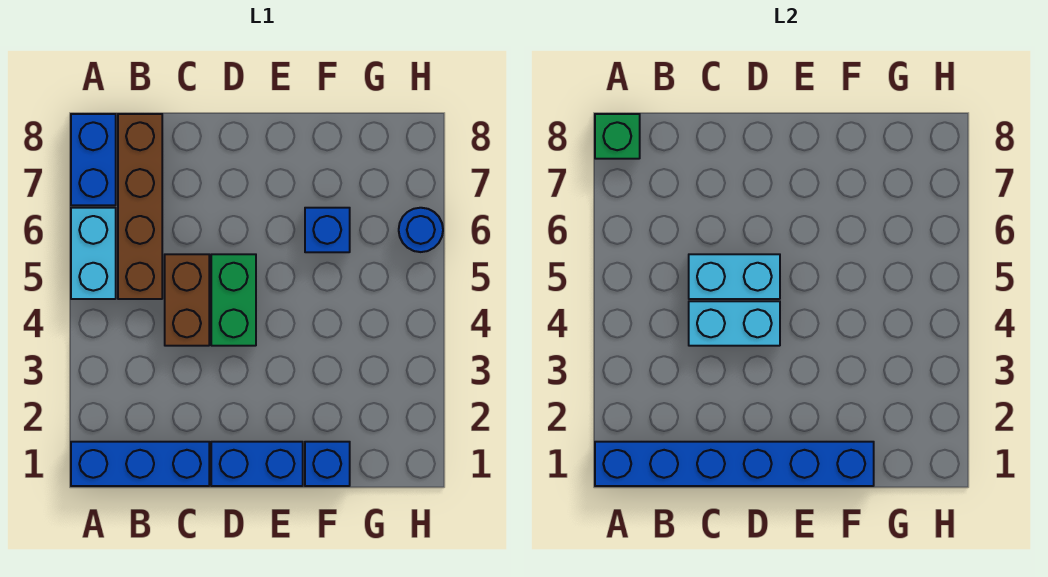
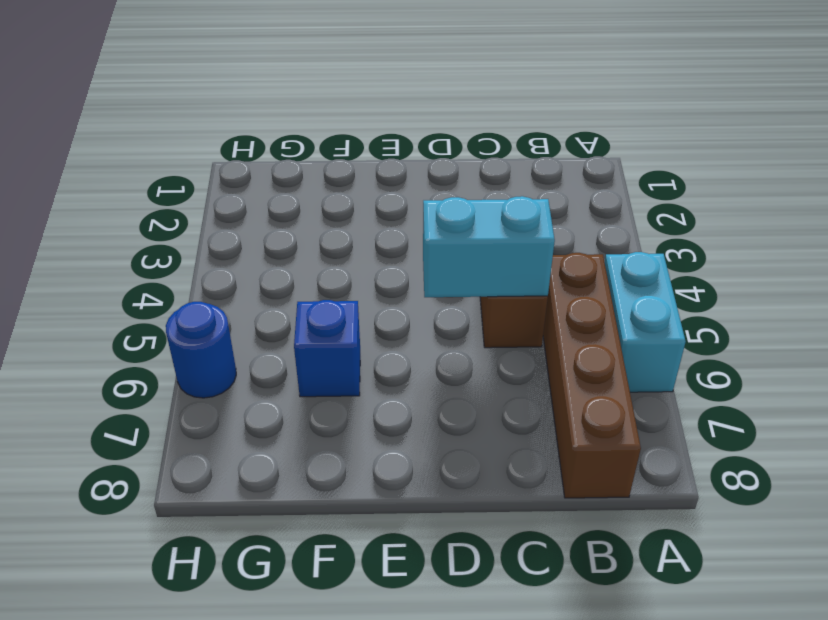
none -> blue 1x3 brick [71,442,209,486]
none -> blue 1x2 brick [71,114,116,205]
none -> blue 1x2 brick [211,442,303,486]

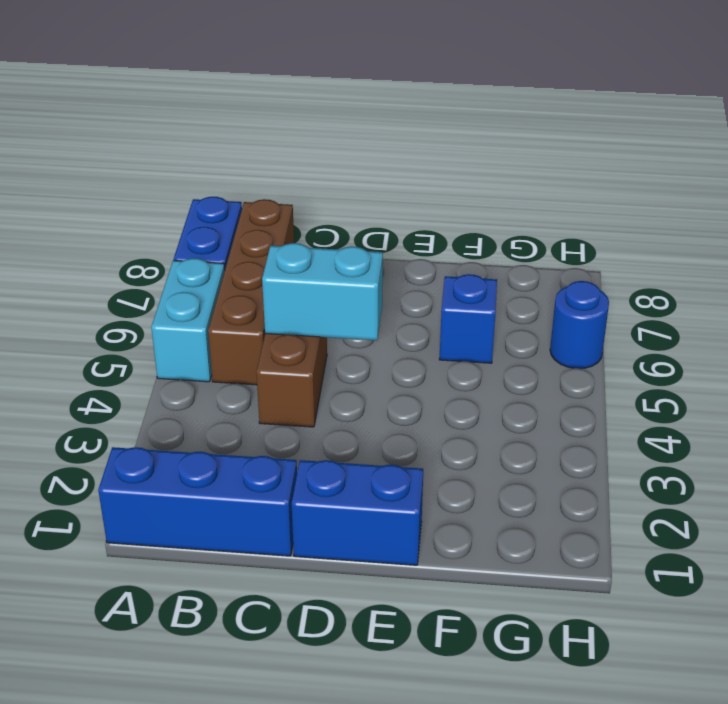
none -> green 1x2 brick [211,254,256,346]
none -> blue 1x1 brick [305,442,350,486]
none -> blue 1x6 brick [595,442,874,486]

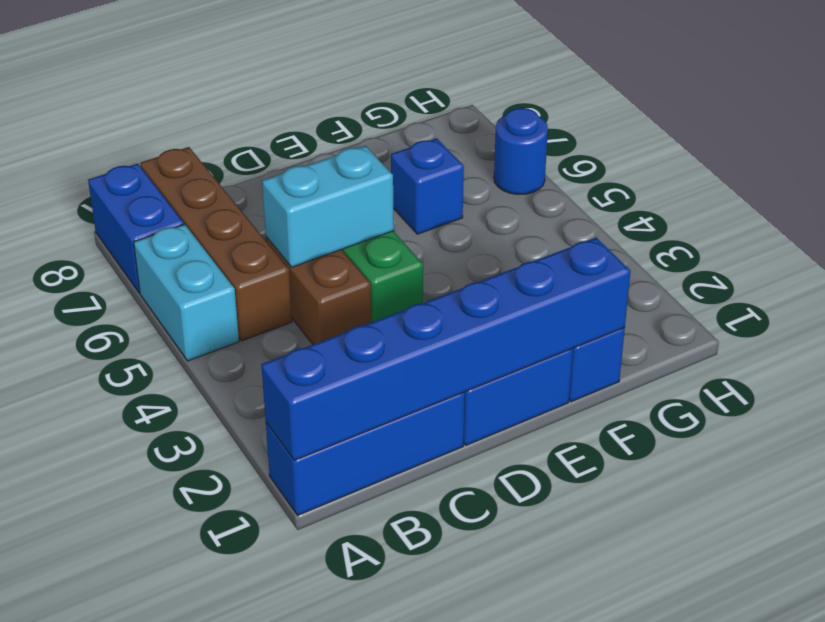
none -> green 1x1 brick [595,114,640,159]
none -> cyan 1x2 brick [689,301,780,346]

